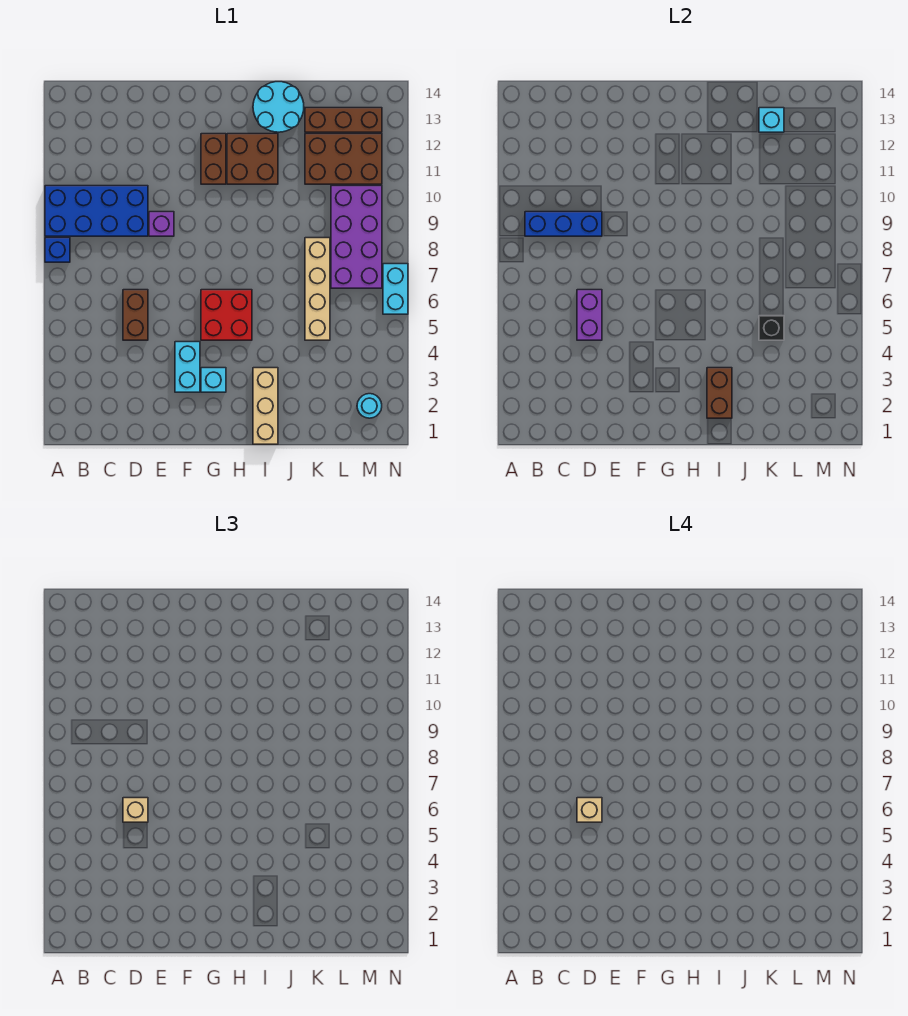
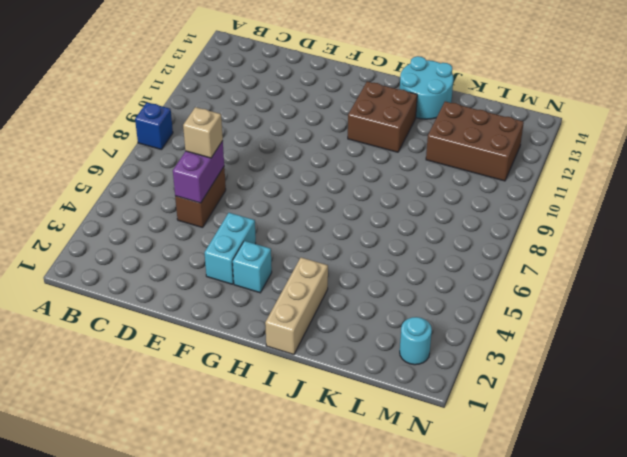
none -> blue 2x4 brick [45,186,148,236]
none -> purple 1x1 brick [149,212,174,236]
none -> red 2x2 brick [201,290,252,340]

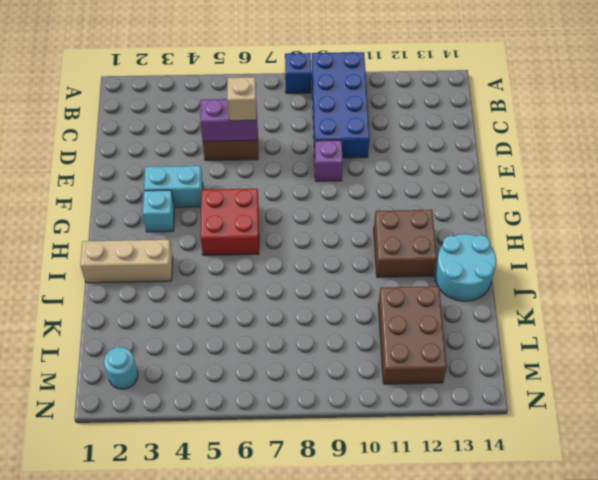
none -> brown 1x2 brick [201,134,226,184]
none -> tan 1x4 brick [305,238,330,340]
none -> brown 1x3 brick [305,108,382,132]

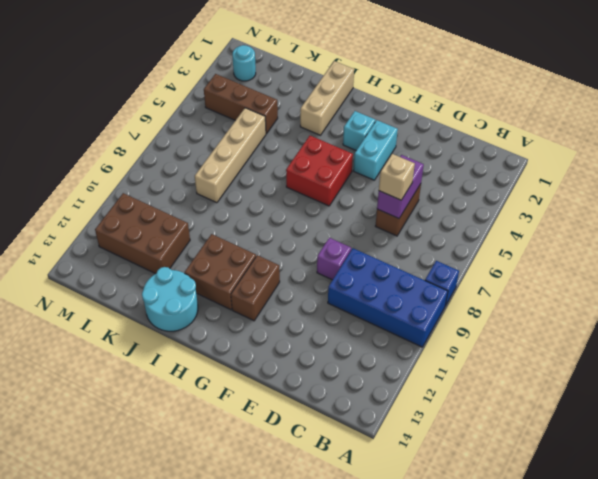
brown 1x3 brick [204,74,278,134] -> brown 1x3 brick moved to [305,108,382,132]
none -> purple 2x4 brick [331,186,382,288]
none -> cyan 1x2 brick [383,264,408,314]
none -> blue 1x3 brick [525,212,602,236]

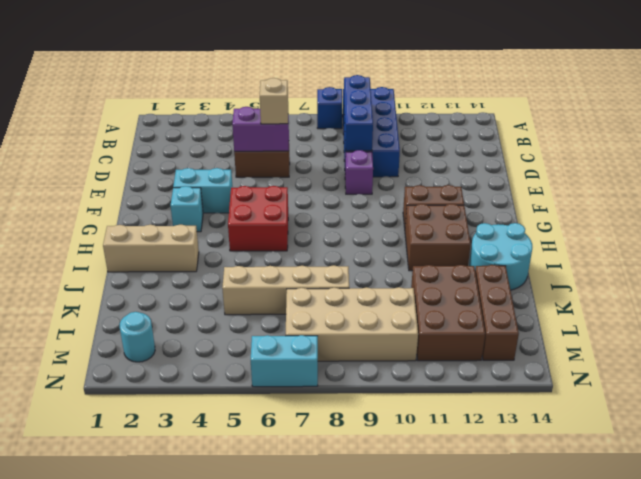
tan 2x4 brick [286,287,418,361] -> purple 2x4 brick [331,186,382,288]
none -> brown 1x2 brick [707,368,732,418]
none -> black 1x1 brick [759,316,784,340]
none -> cyan 1x1 brick [759,108,784,132]

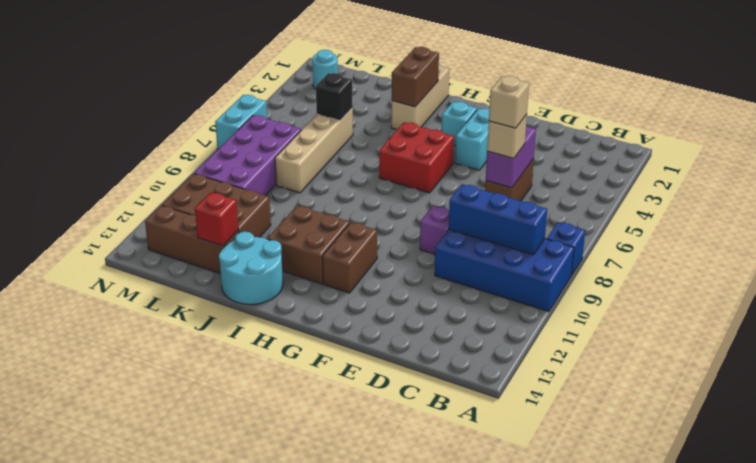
red 1x1 brick [195,192,238,246] -> cyan 1x1 brick [759,108,784,132]

